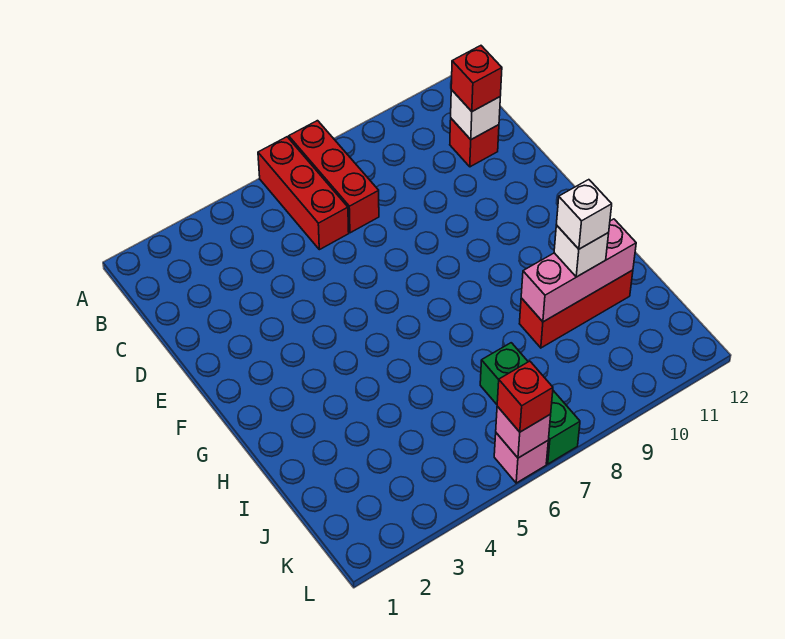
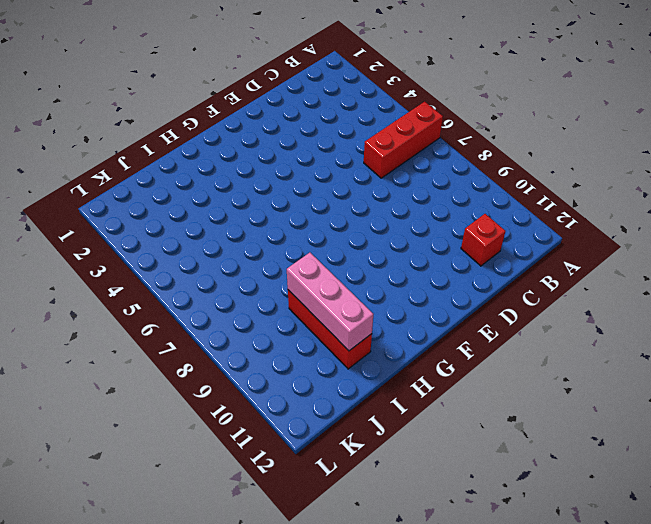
none -> red 1x3 brick [289,121,379,233]
none -> green 1x3 brick [480,343,580,464]
none -> pink 1x1 brick [494,433,548,483]

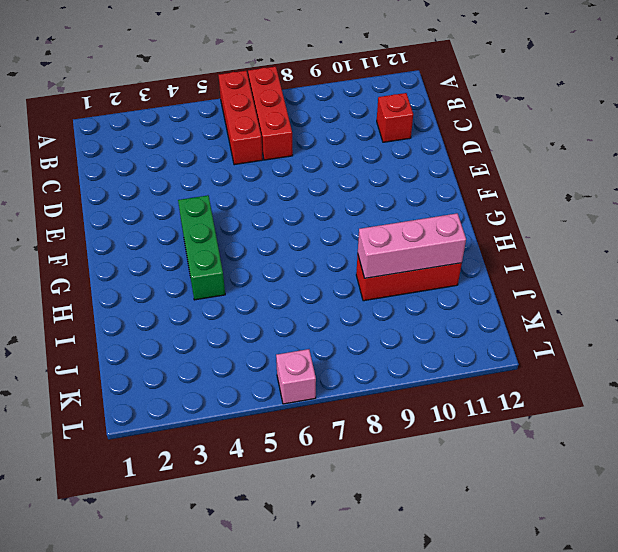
green 1x3 brick [178,195,225,300] -> green 1x3 brick moved to [480,343,580,464]
none -> white 1x1 brick [451,90,500,140]
none -> pink 1x1 brick [496,406,551,458]
none -> red 1x1 brick [451,46,502,111]

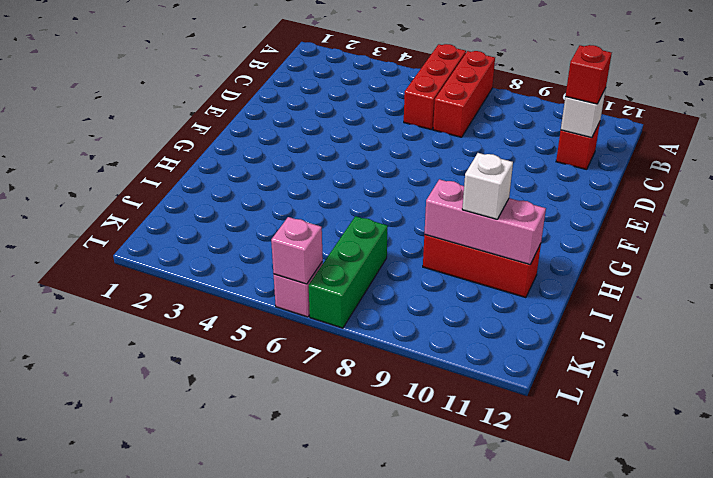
none -> red 1x1 brick [497,361,553,432]
none -> white 1x1 brick [556,180,612,249]

